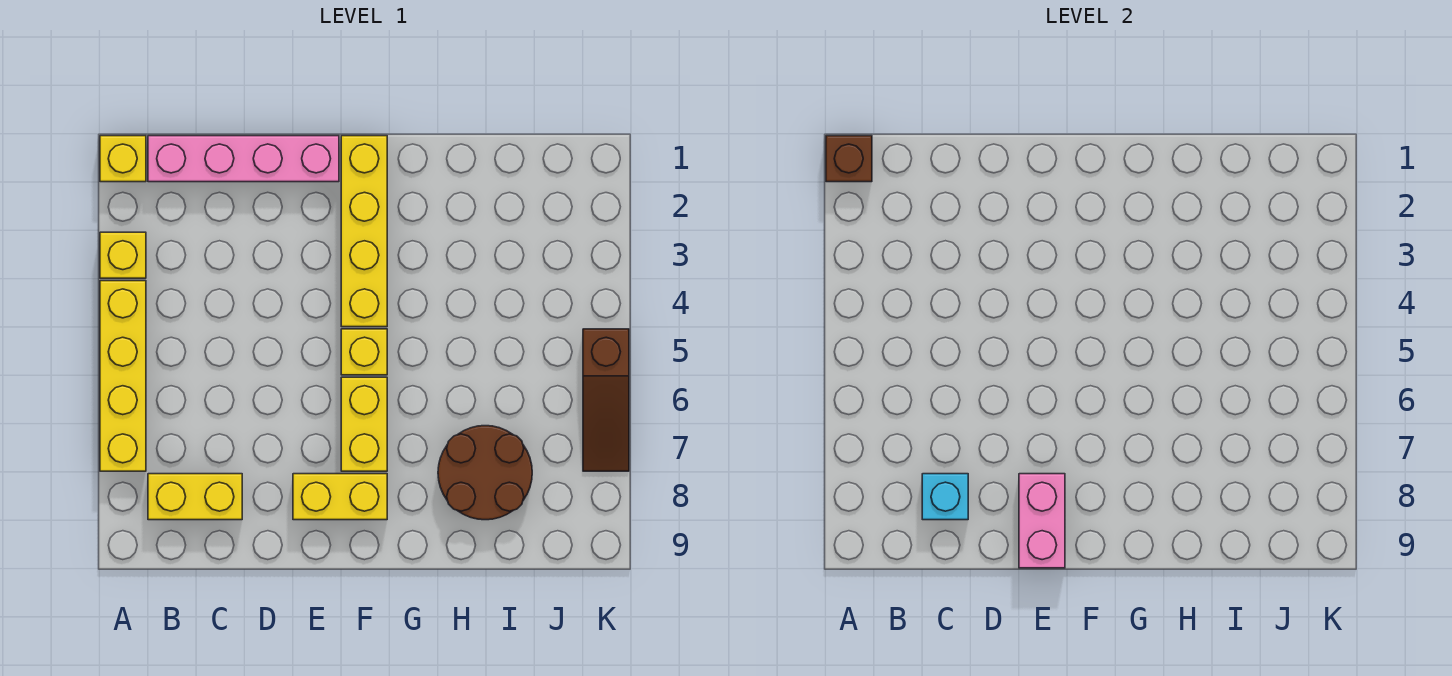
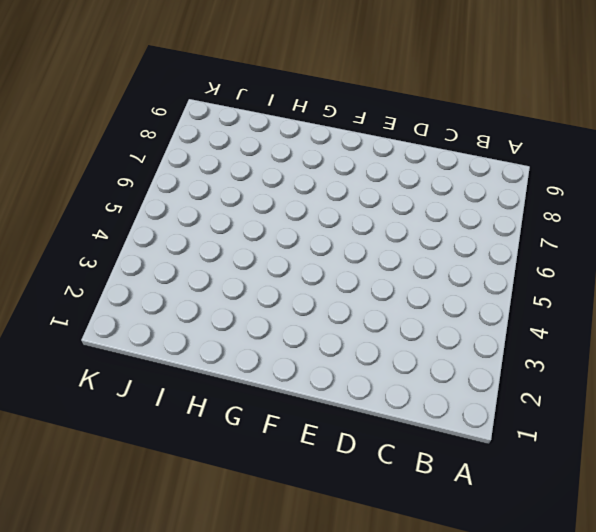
none -> yellow 1x1 brick [100,136,146,182]
none -> yellow 1x1 brick [100,232,146,278]
none -> yellow 1x4 brick [100,281,146,471]

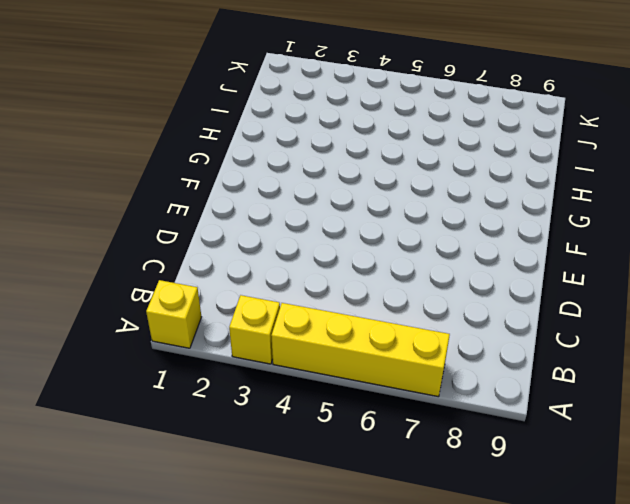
none -> pink 1x4 brick [148,136,339,182]
none -> yellow 1x2 brick [148,474,242,520]
none -> yellow 1x2 brick [293,474,387,520]

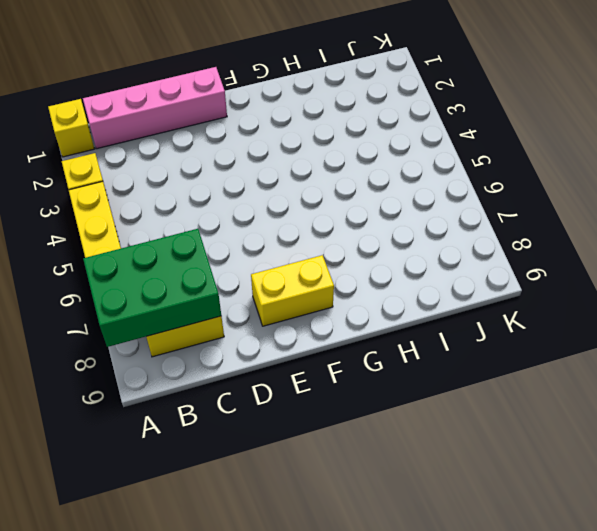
green 2x3 brick [83,229,221,347] -> cyan 1x1 brick [922,474,968,520]
none -> yellow 1x4 brick [341,136,387,327]
none -> yellow 1x1 brick [341,329,387,375]
none -> yellow 1x2 brick [341,377,387,471]

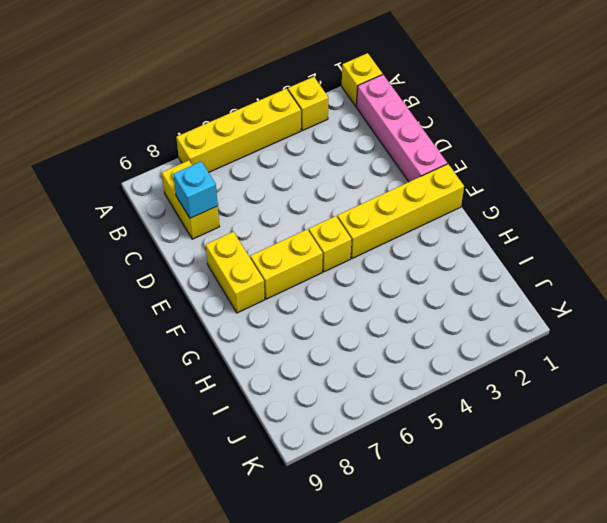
none -> brown 2x2 round brick [438,426,532,520]
none -> brown 1x3 slope [583,329,629,471]
none -> brown 1x1 brick [826,136,872,182]

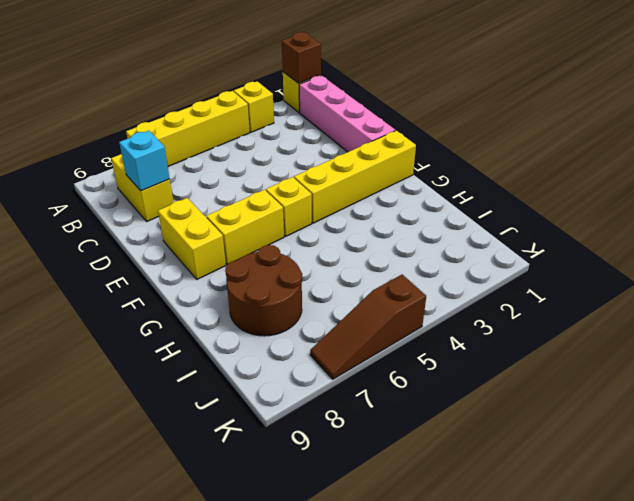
none -> pink 1x2 brick [1019,474,1065,568]

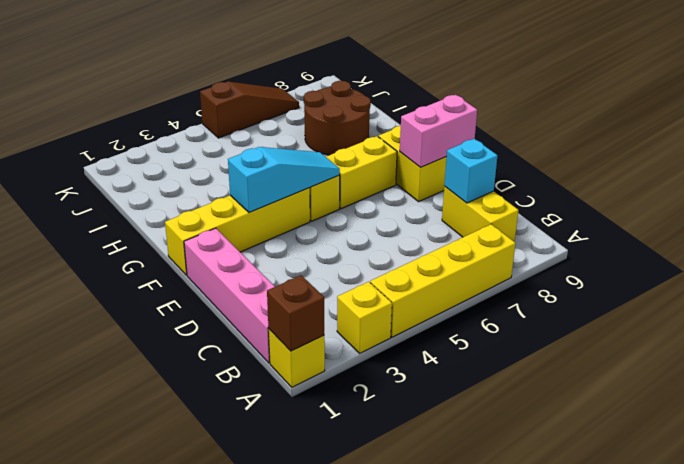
cyan 1x3 slope [228,147,340,213] -> none

